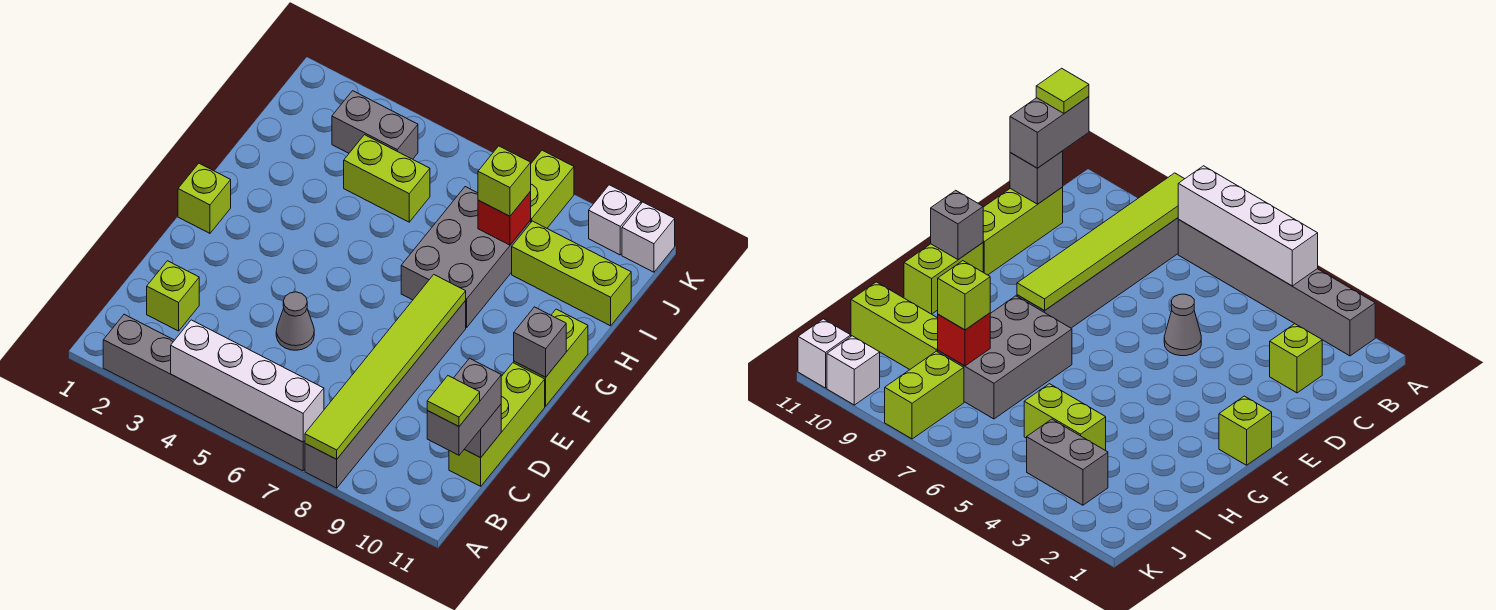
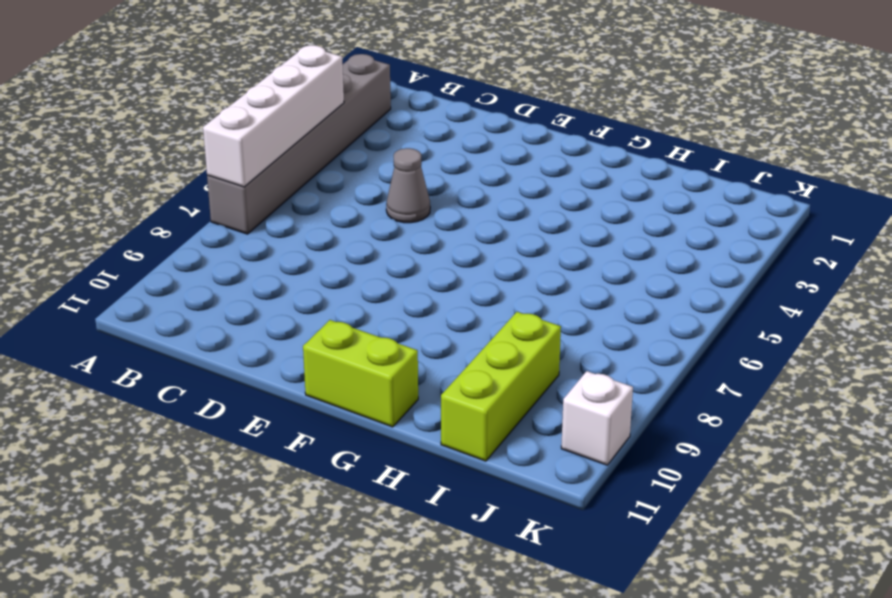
none -> grey 1x6 brick [305,301,466,488]
none -> lime 1x1 brick [147,261,199,331]
none -> lime 1x3 brick [449,363,545,486]

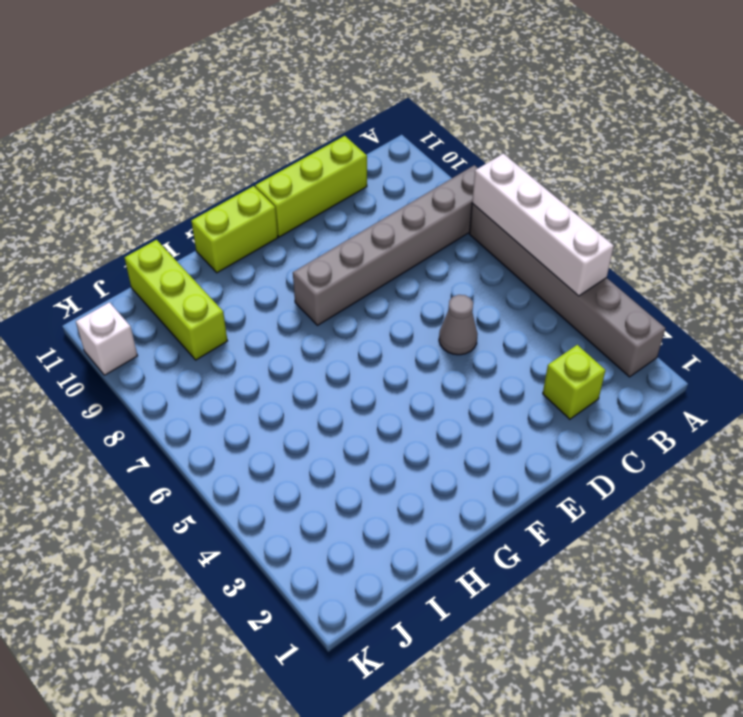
none -> lime 1x1 brick [178,163,231,233]
none -> grey 2x3 brick [401,187,531,327]
none -> lime 1x2 brick [344,135,430,222]

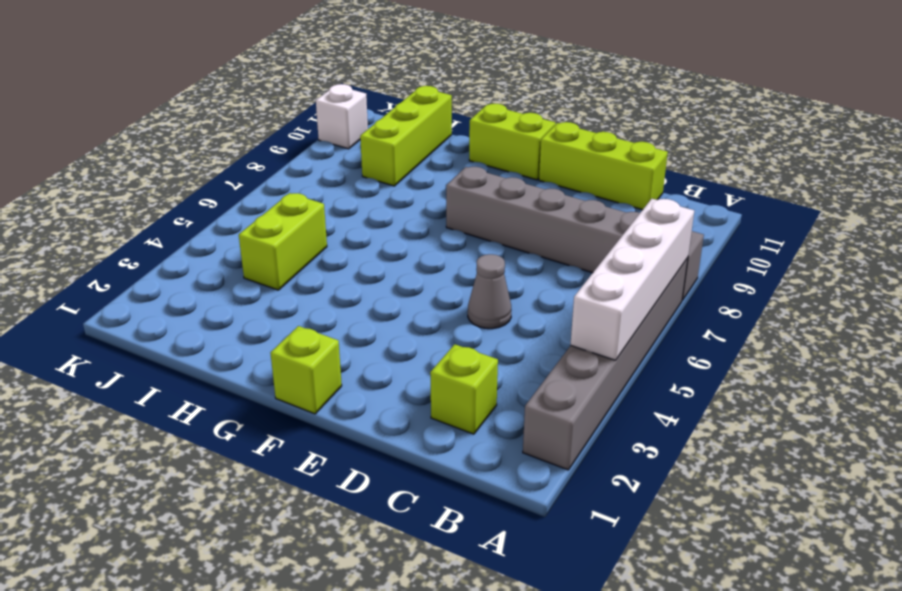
none -> grey 2x3 brick [401,187,531,327]
none -> grey 1x2 brick [332,91,418,159]
none -> lime 1x2 brick [531,150,574,228]

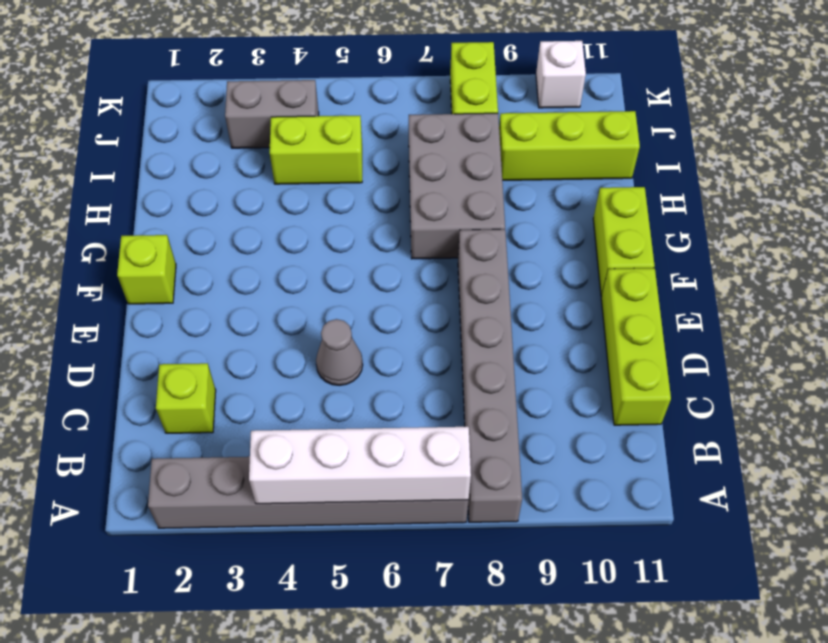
none -> white 1x1 brick [622,202,675,272]
none -> lime 1x6 tile [305,275,466,459]
none -> grey 1x1 brick [465,405,501,458]

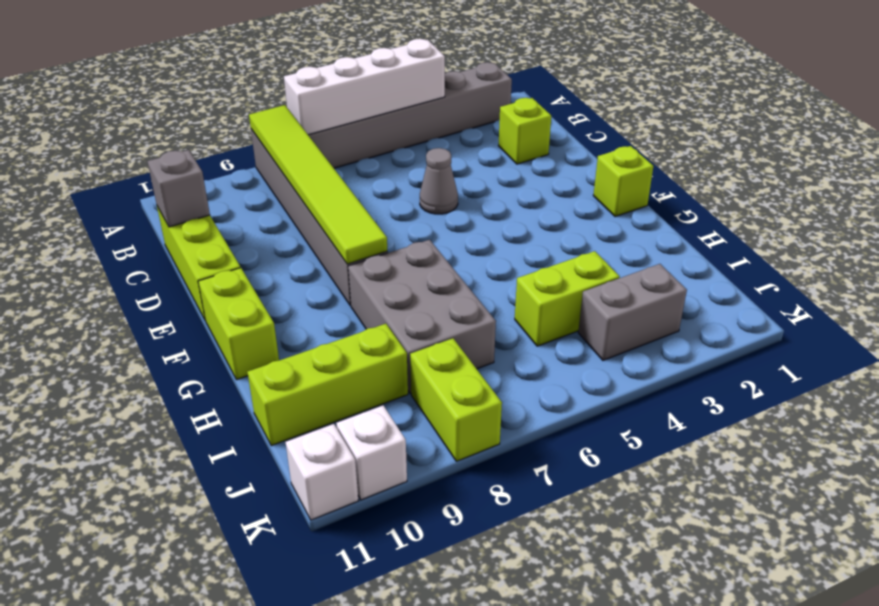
none -> grey 1x1 brick [514,307,566,377]
none -> red 1x1 brick [478,191,531,245]
none -> grey 1x2 brick [427,358,501,455]

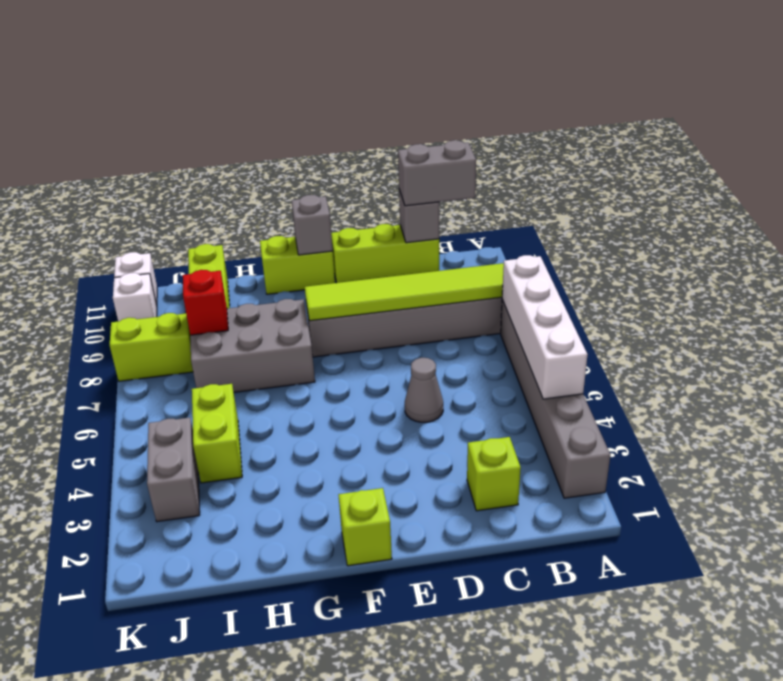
none -> lime 1x1 brick [478,146,531,216]
none -> lime 1x1 tile [427,376,480,426]

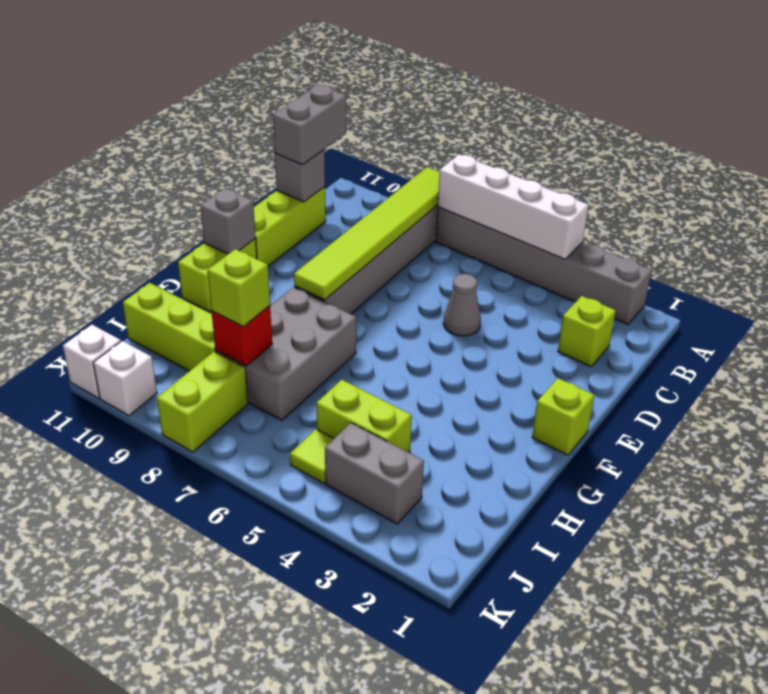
lime 1x1 tile [290,429,334,483] -> lime 1x1 tile moved to [427,376,480,426]

